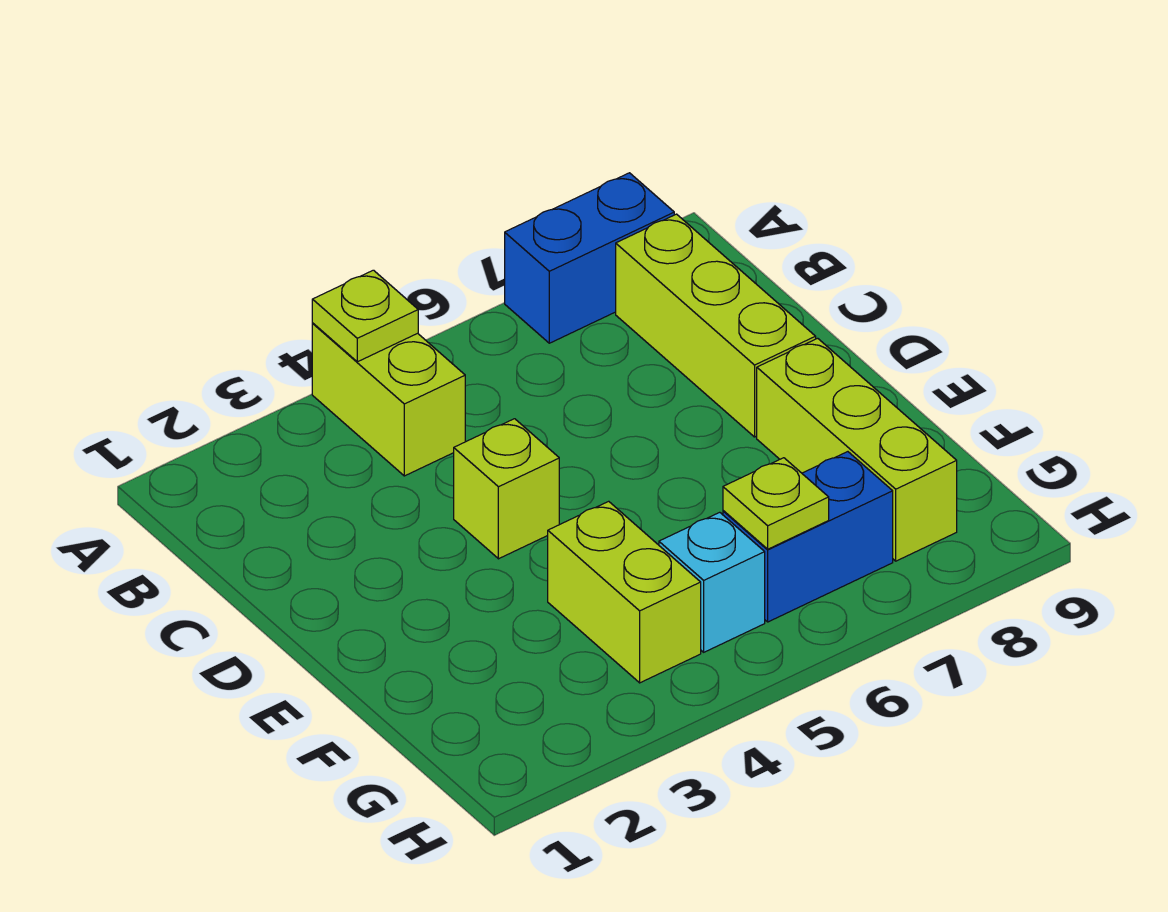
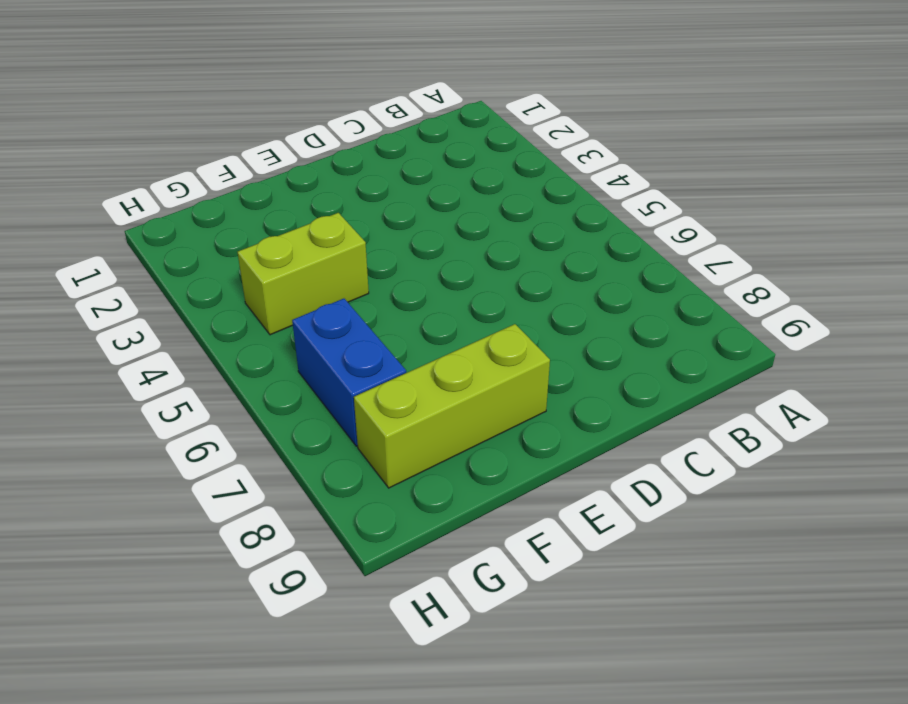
none -> lime 1x2 brick [312,324,465,476]
none -> blue 1x2 brick [505,173,674,343]

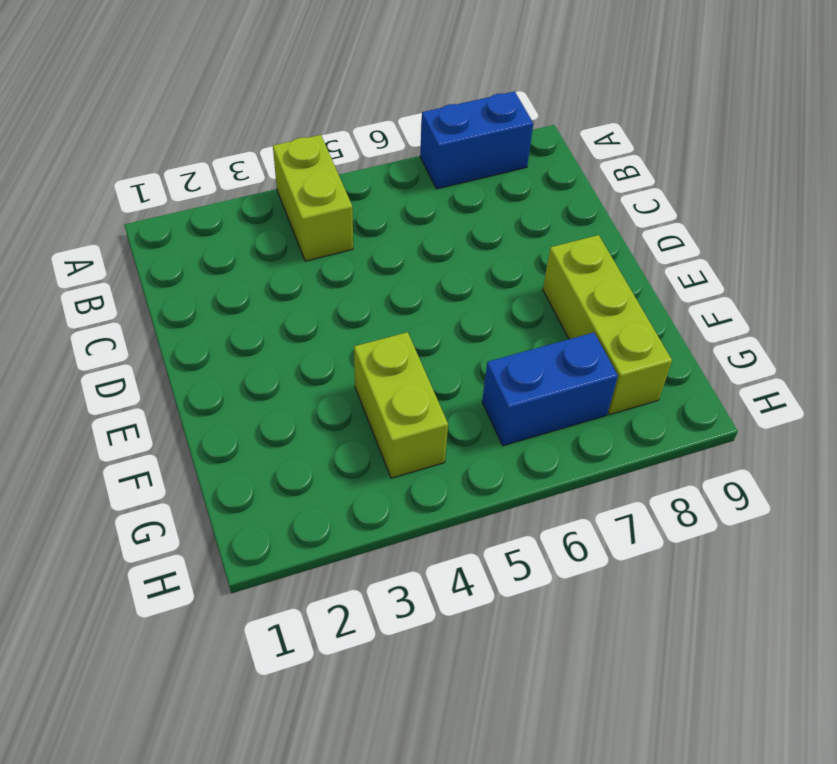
none -> lime 1x3 brick [616,214,816,437]
none -> lime 1x1 brick [454,419,559,559]

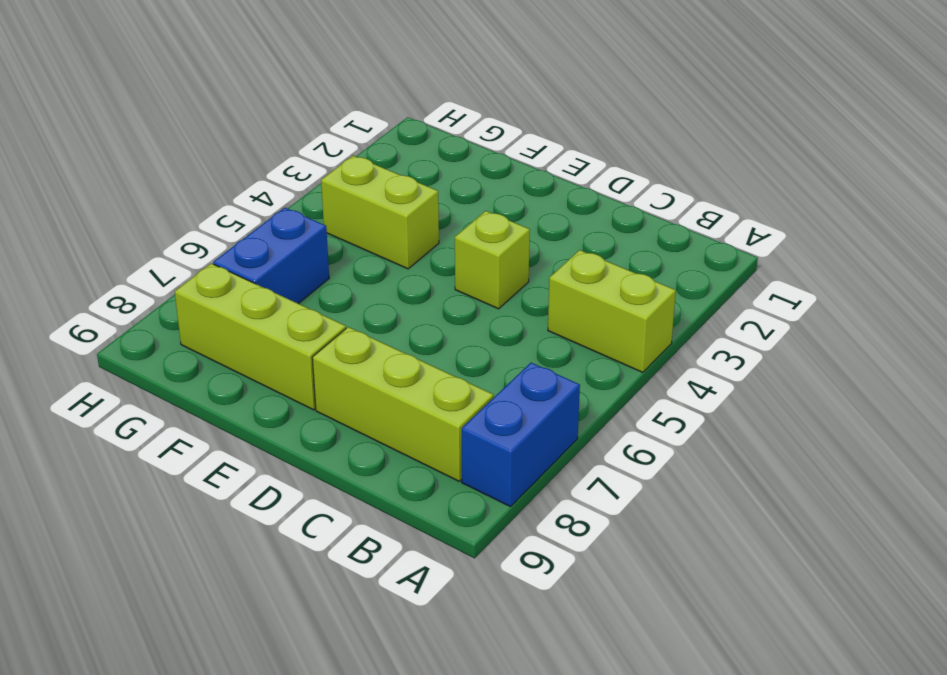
none -> cyan 1x1 brick [659,512,765,652]
none -> lime 1x1 plate [312,270,418,362]

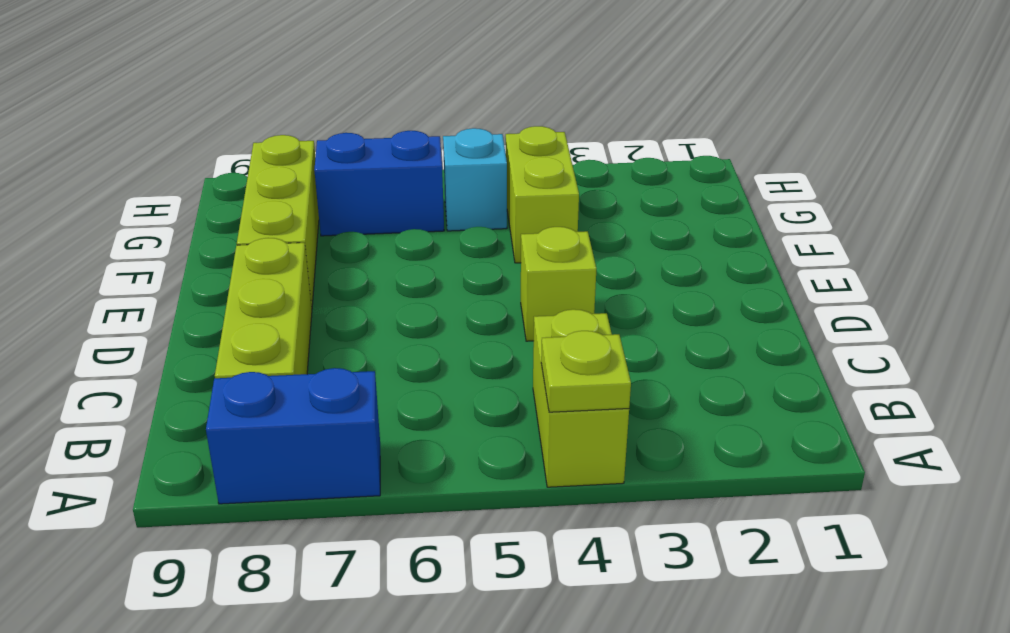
none -> lime 1x1 plate [723,458,829,549]

